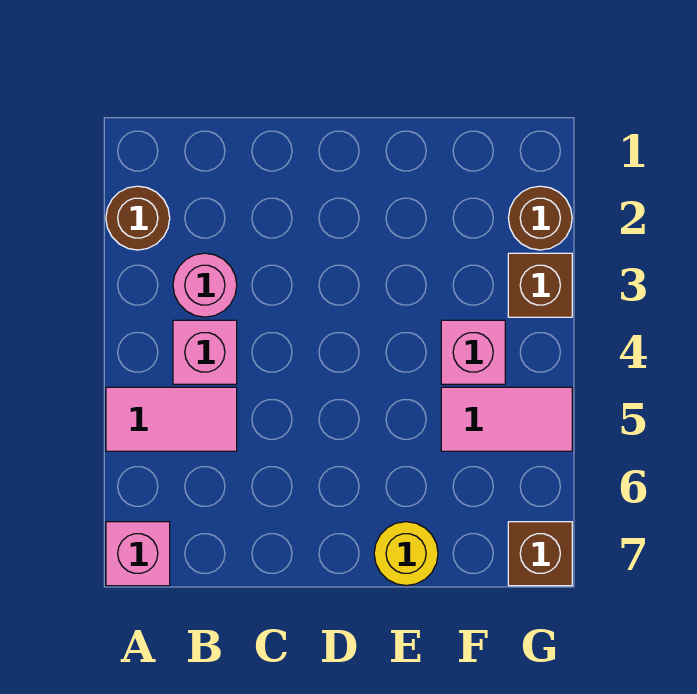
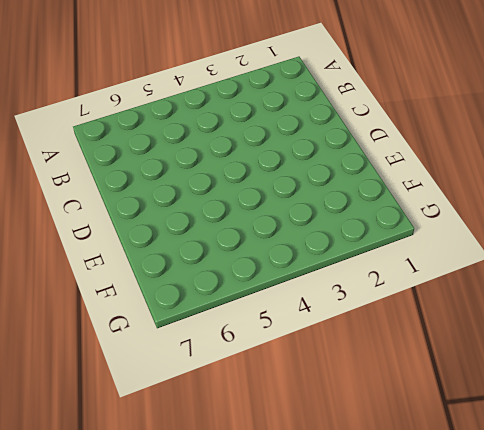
none -> brown 1x1 round brick [106,186,170,250]
none -> pink 1x2 tile [106,387,237,451]

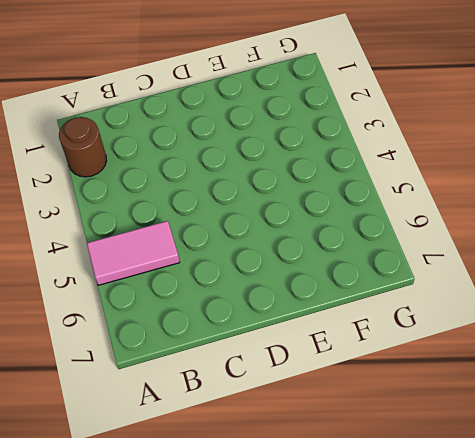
none -> pink 1x1 brick [106,522,170,586]
none -> pink 1x1 round brick [173,253,237,317]

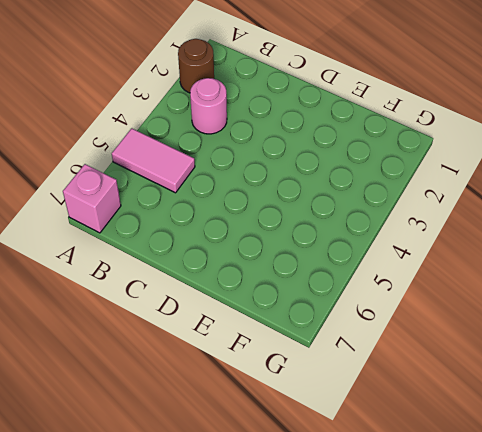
none -> pink 1x1 brick [173,320,237,384]
none -> yellow 1x1 round brick [374,522,438,585]

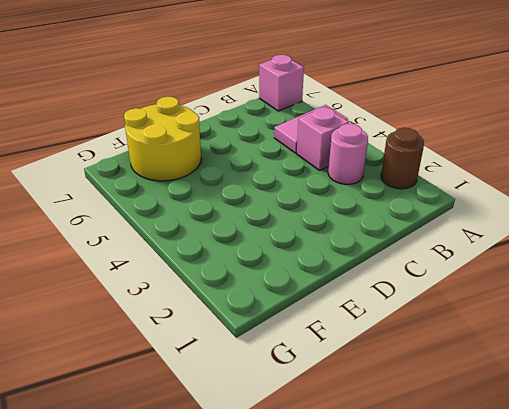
yellow 2x2 round brick [124,97,201,181] -> yellow 1x1 round brick [374,522,438,585]
none -> pink 1x1 brick [441,320,505,384]
none -> pink 1x2 tile [441,387,572,451]

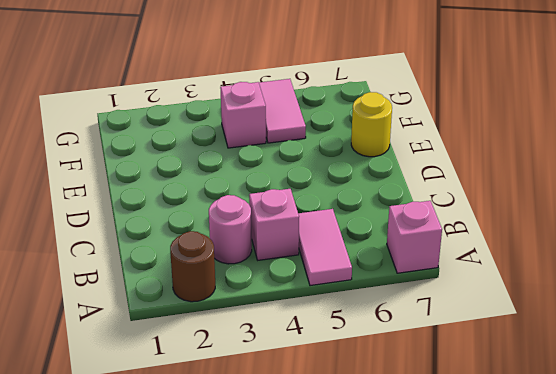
none -> brown 1x1 round brick [508,186,572,250]
none -> brown 1x1 brick [508,253,572,317]

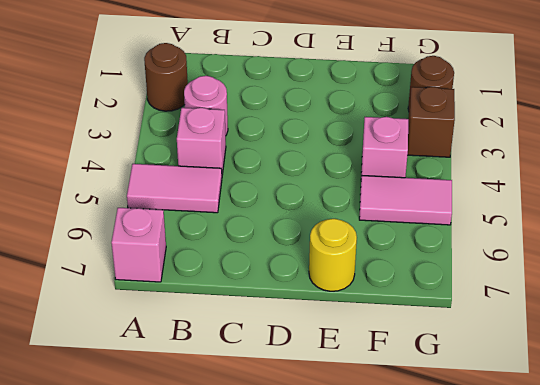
none -> brown 1x1 brick [508,522,572,586]

